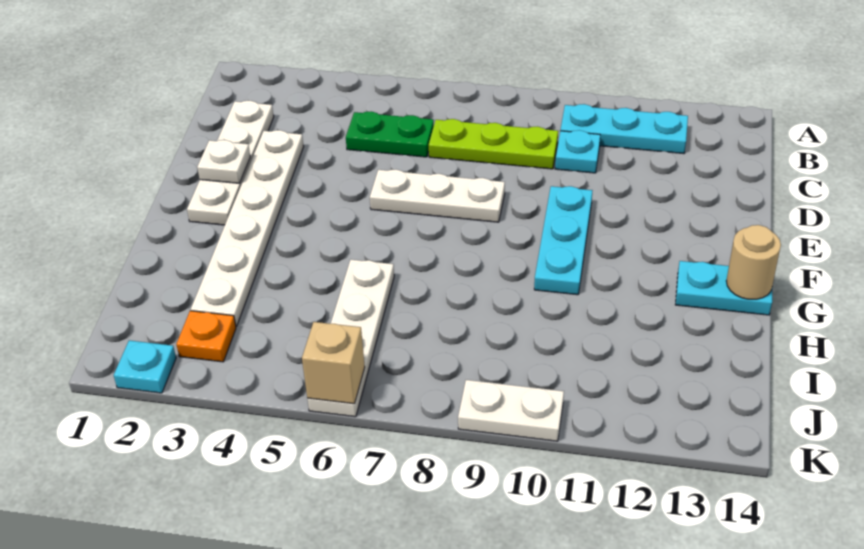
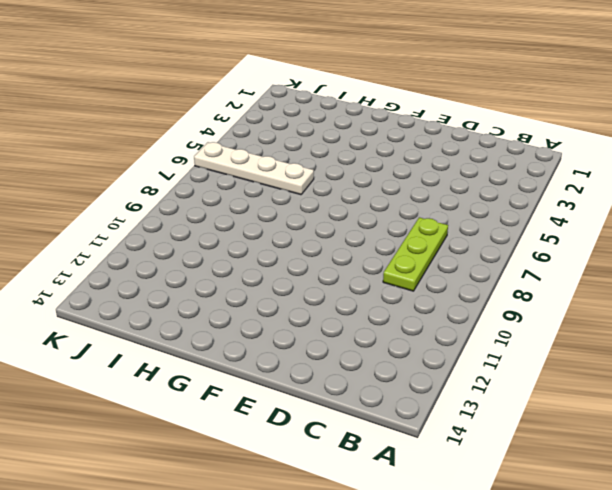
none -> cyan 1x3 plate [560,104,688,154]
none -> white 1x4 plate [187,101,274,225]
none -> green 1x2 plate [346,112,434,157]

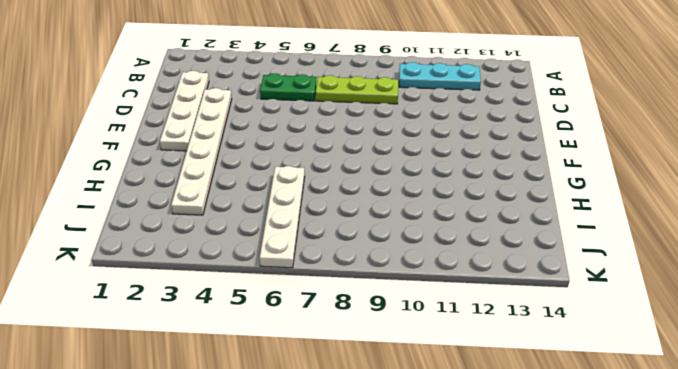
none -> cyan 1x1 plate [555,130,600,173]
none -> white 1x3 plate [370,169,505,222]
none -> cyan 1x3 plate [534,186,593,295]

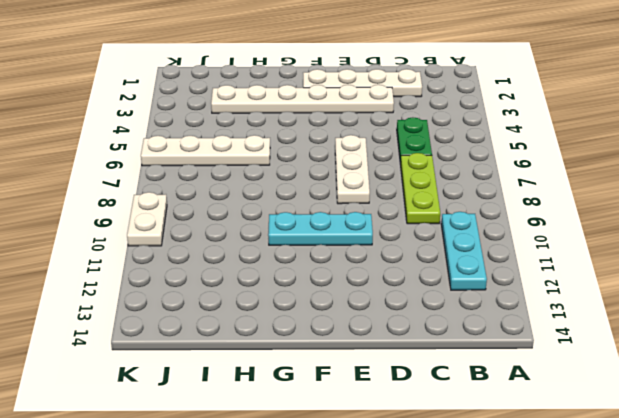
none -> cyan 1x1 plate [555,130,600,173]
none -> cyan 1x2 plate [675,261,772,315]
none -> orange 1x1 plate [176,311,236,362]

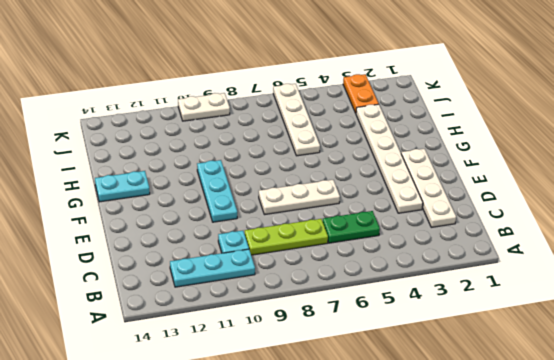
orange 1x2 plate [343,74,379,113] -> orange 1x1 plate [176,311,236,362]
none -> cyan 1x1 plate [114,340,176,393]
none -> white 1x1 plate [197,140,250,183]
none -> tan 1x1 round brick [726,225,781,299]

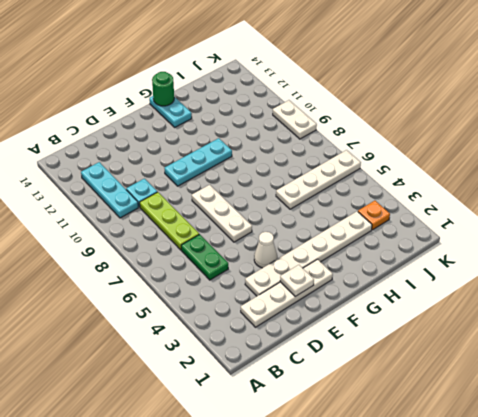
white 1x1 cone [254,232,277,268] -> none
green 1x1 round brick [152,72,174,106] -> tan 1x1 round brick [726,225,781,299]
none -> cyan 1x1 plate [114,340,176,393]
none -> tan 1x1 brick [302,322,365,404]

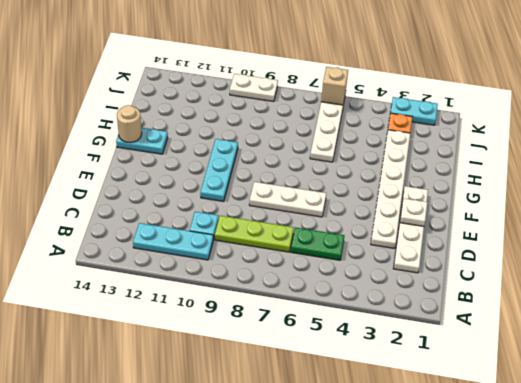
cyan 1x2 plate [390,97,438,125] -> cyan 1x1 plate [114,340,176,393]

